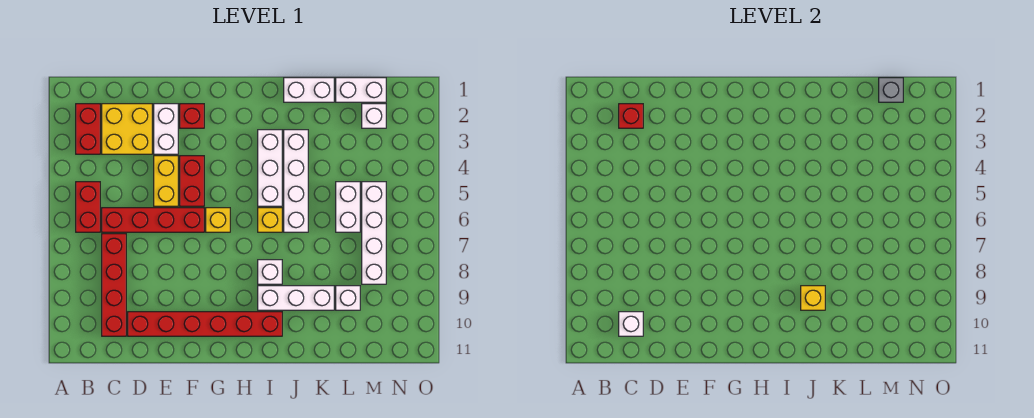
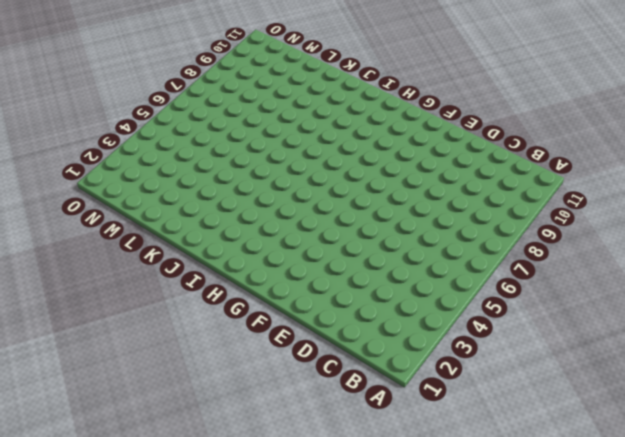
none -> red 1x2 brick [76,104,100,154]
none -> red 1x2 brick [76,182,100,232]
none -> yellow 2x2 brick [102,104,152,154]

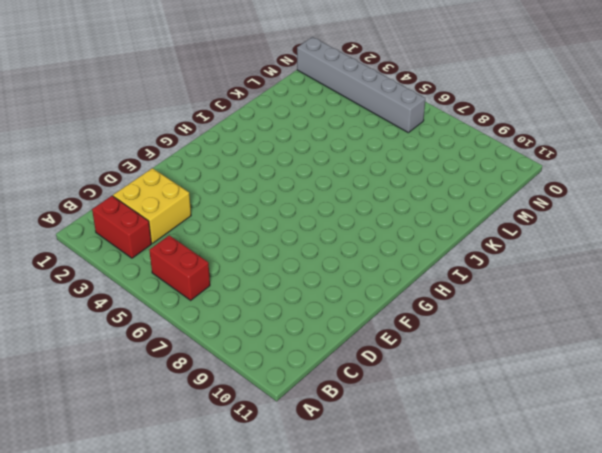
grey 1x6 brick [297,37,425,133] -> none
none -> red 1x4 brick [102,208,204,232]
none -> red 1x4 brick [102,234,126,336]
none -> red 1x6 brick [128,312,282,336]

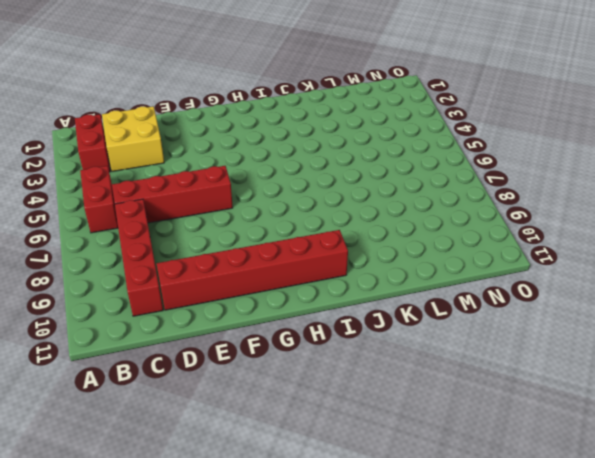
none -> white 1x2 brick [154,104,178,154]
none -> yellow 1x2 brick [154,156,178,206]
none -> red 1x1 brick [180,104,204,128]

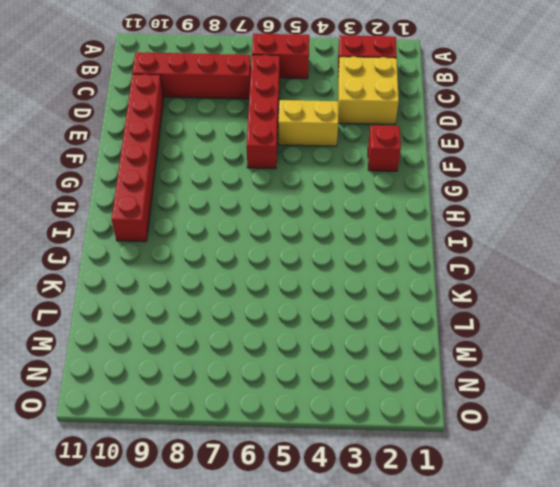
none -> white 1x2 brick [154,104,178,154]
none -> red 1x2 brick [180,156,204,206]
none -> yellow 1x1 brick [206,208,230,232]

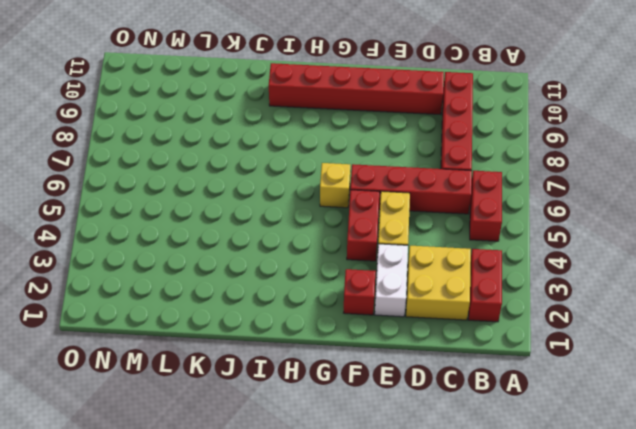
none -> white 1x3 brick [258,130,282,206]
none -> yellow 1x1 brick [258,208,282,232]
none -> white 1x1 brick [258,260,282,284]

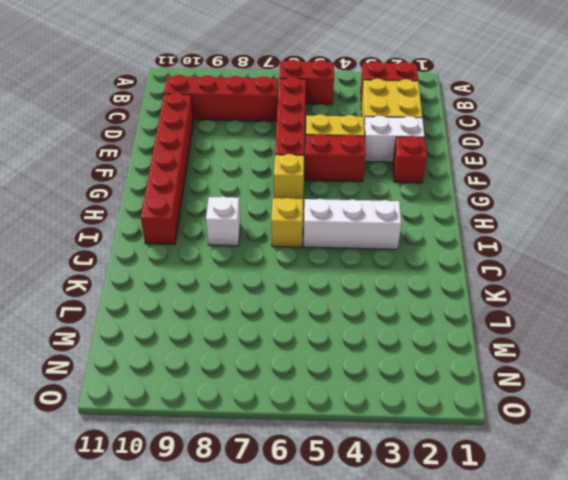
none -> white 1x3 brick [258,286,334,310]
none -> white 1x2 brick [284,78,334,102]
none -> white 1x4 brick [284,130,308,232]

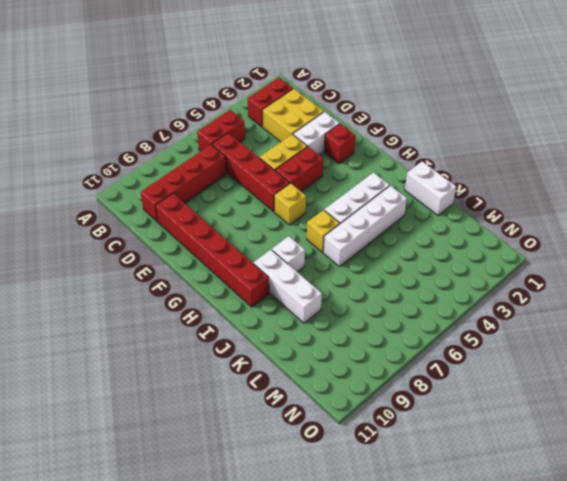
none -> white 1x2 brick [336,78,386,102]
none -> white 1x2 brick [336,182,360,232]
none -> white 1x1 brick [336,286,360,310]

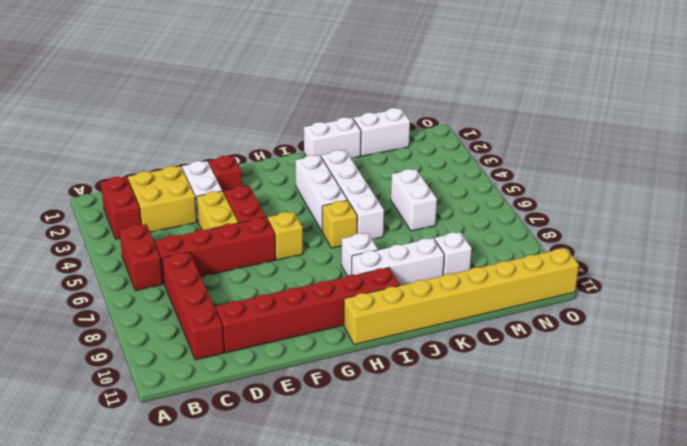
yellow 1x8 brick [344,248,579,345] -> none
none -> white 1x1 brick [362,104,386,128]
none -> white 1x4 brick [362,182,386,284]
none -> red 1x1 brick [619,104,643,128]

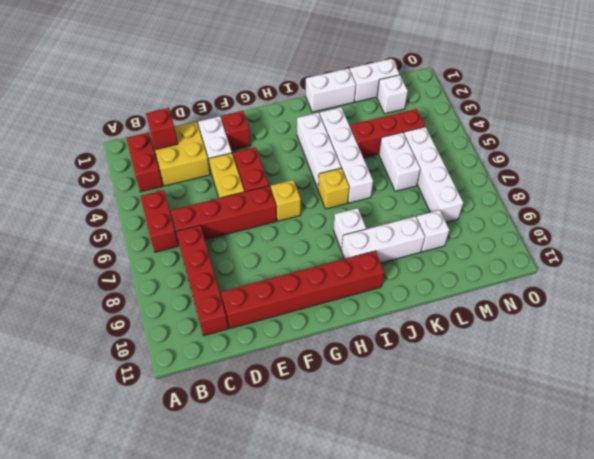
red 1x3 brick [350,109,425,158] -> none
none -> white 1x1 brick [619,312,643,336]
none -> yellow 1x1 brick [801,286,825,310]
none -> grey 1x1 brick [879,78,903,102]

